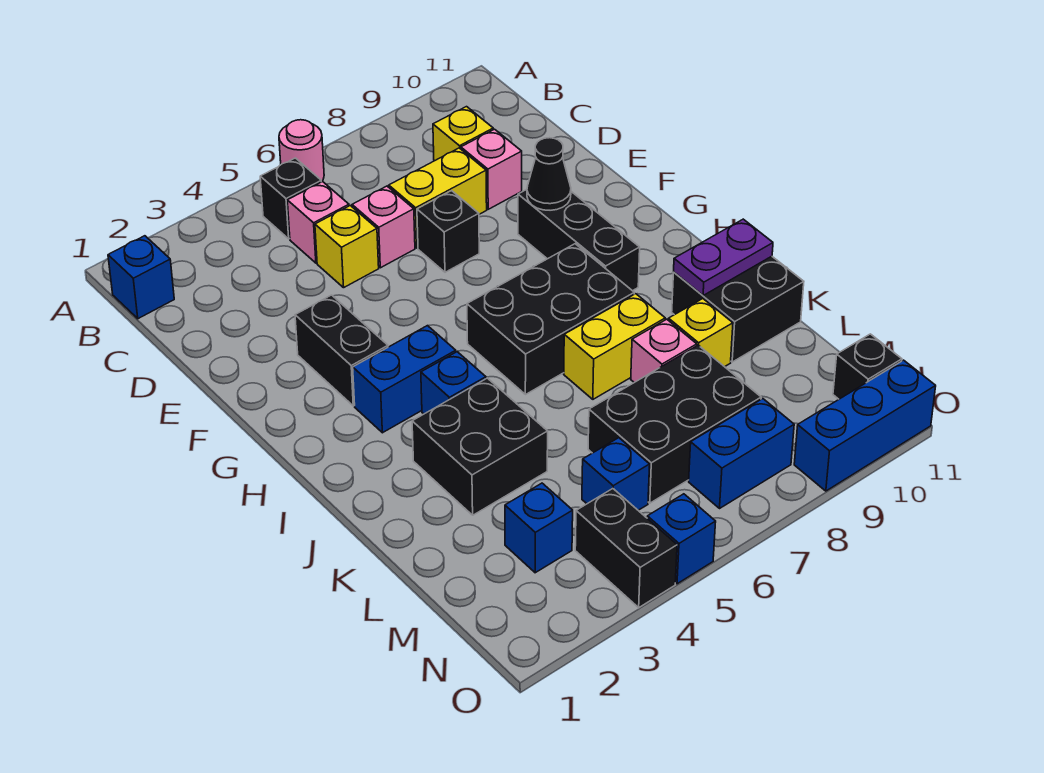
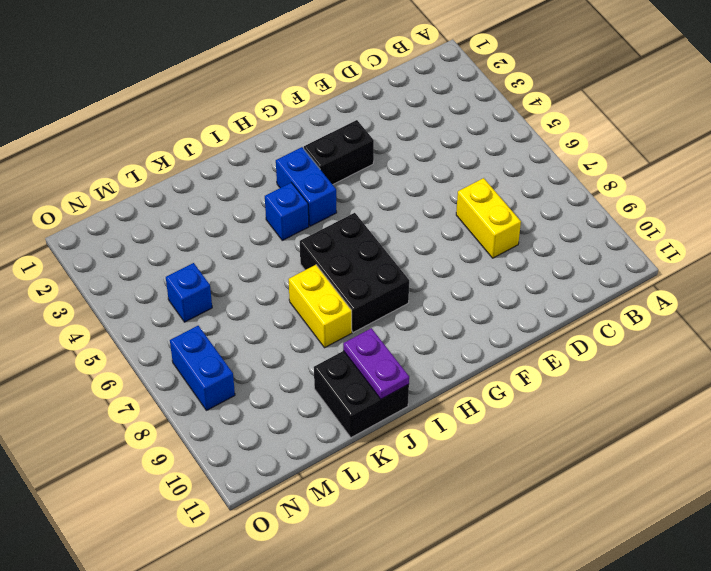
none -> pink 1x1 round brick [279,120,324,182]
none -> blue 1x1 brick [108,236,174,319]
none -> black 1x1 brick [260,158,321,239]
none -> pink 1x1 brick [287,182,349,263]

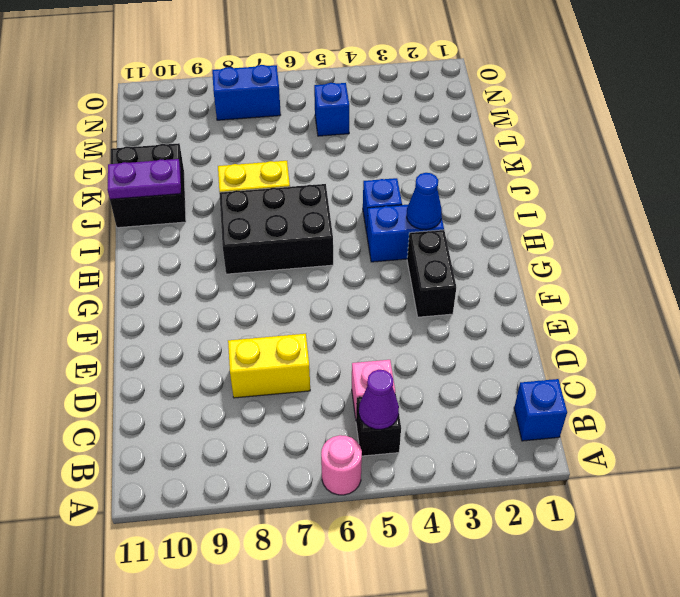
purple 1x1 cone [359,370,399,429] -> none
blue 1x1 cone [407,173,442,230] -> none
none -> yellow 1x1 brick [433,107,493,161]
none -> yellow 1x1 brick [315,206,379,288]
none -> pink 1x1 brick [352,186,415,268]
none -> pink 1x1 brick [461,129,522,209]

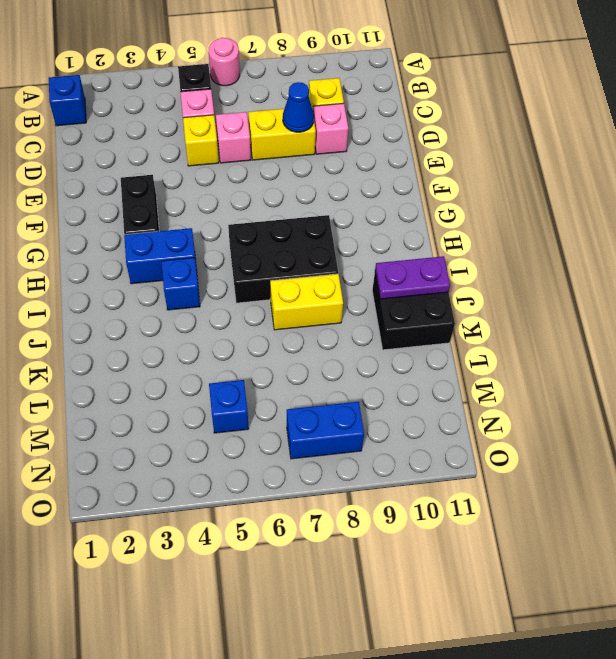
blue 1x1 cone [283,82,314,132] -> none
none -> black 1x1 brick [417,191,479,272]
none -> black 1x3 brick [518,189,640,291]
none -> black 2x2 brick [412,378,548,515]
none -> pink 1x1 brick [631,319,697,382]

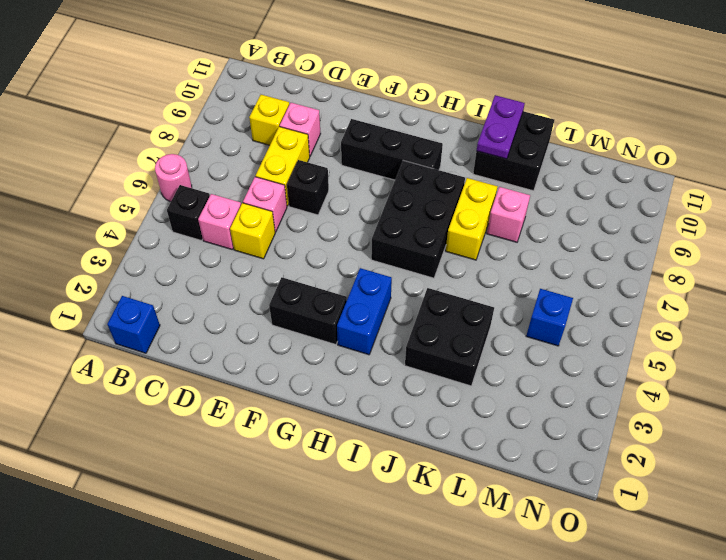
none -> blue 1x1 brick [421,352,486,414]
none -> yellow 1x1 brick [669,299,733,367]
none -> black 2x3 brick [588,345,761,503]
none -> blue 1x1 brick [505,483,573,573]

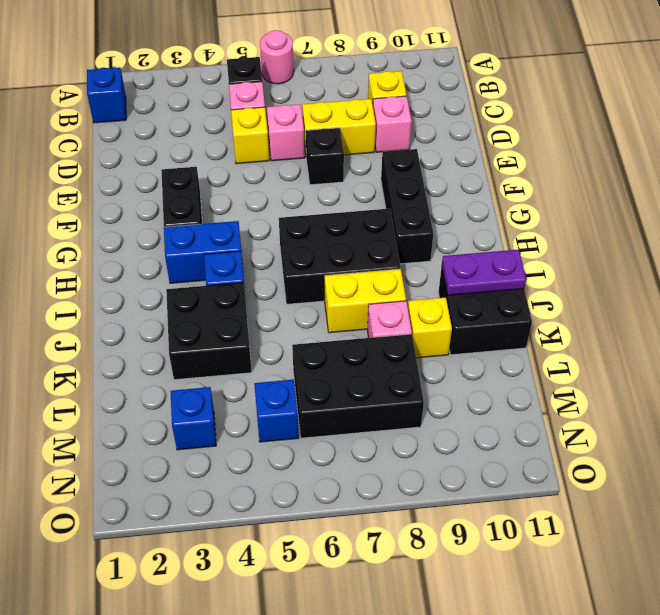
none -> black 1x2 brick [575,489,677,608]
none -> blue 1x2 brick [689,399,794,508]
none -> black 1x1 brick [833,334,902,399]
none -> blue 1x1 brick [647,494,716,584]

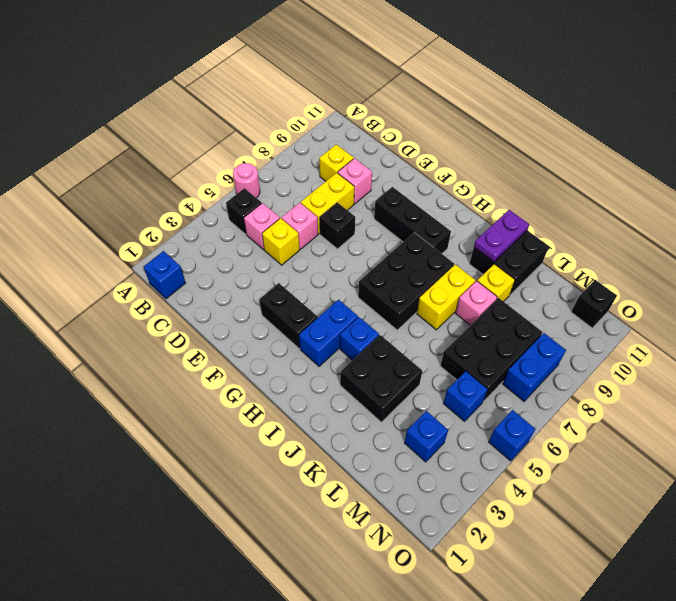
none -> black 1x2 brick [575,489,677,608]
none -> blue 1x3 brick [794,360,936,491]
none -> black 1x1 cone [527,138,571,210]

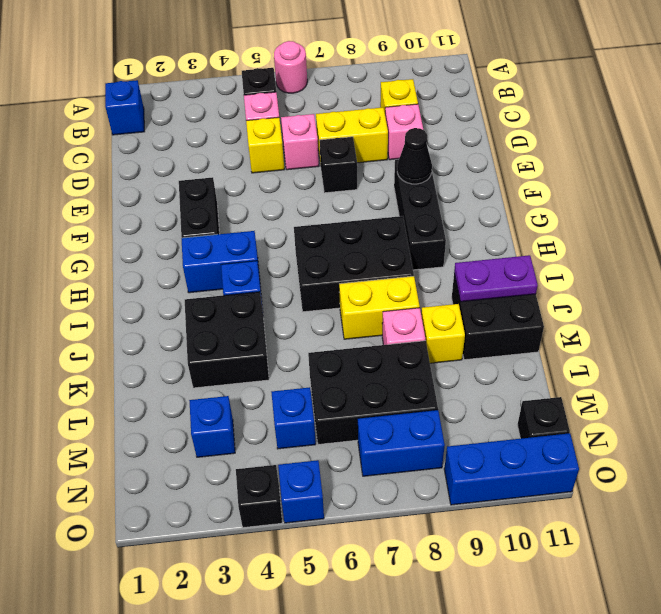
black 1x1 brick [236,465,282,528] -> black 1x2 brick [575,489,677,608]

